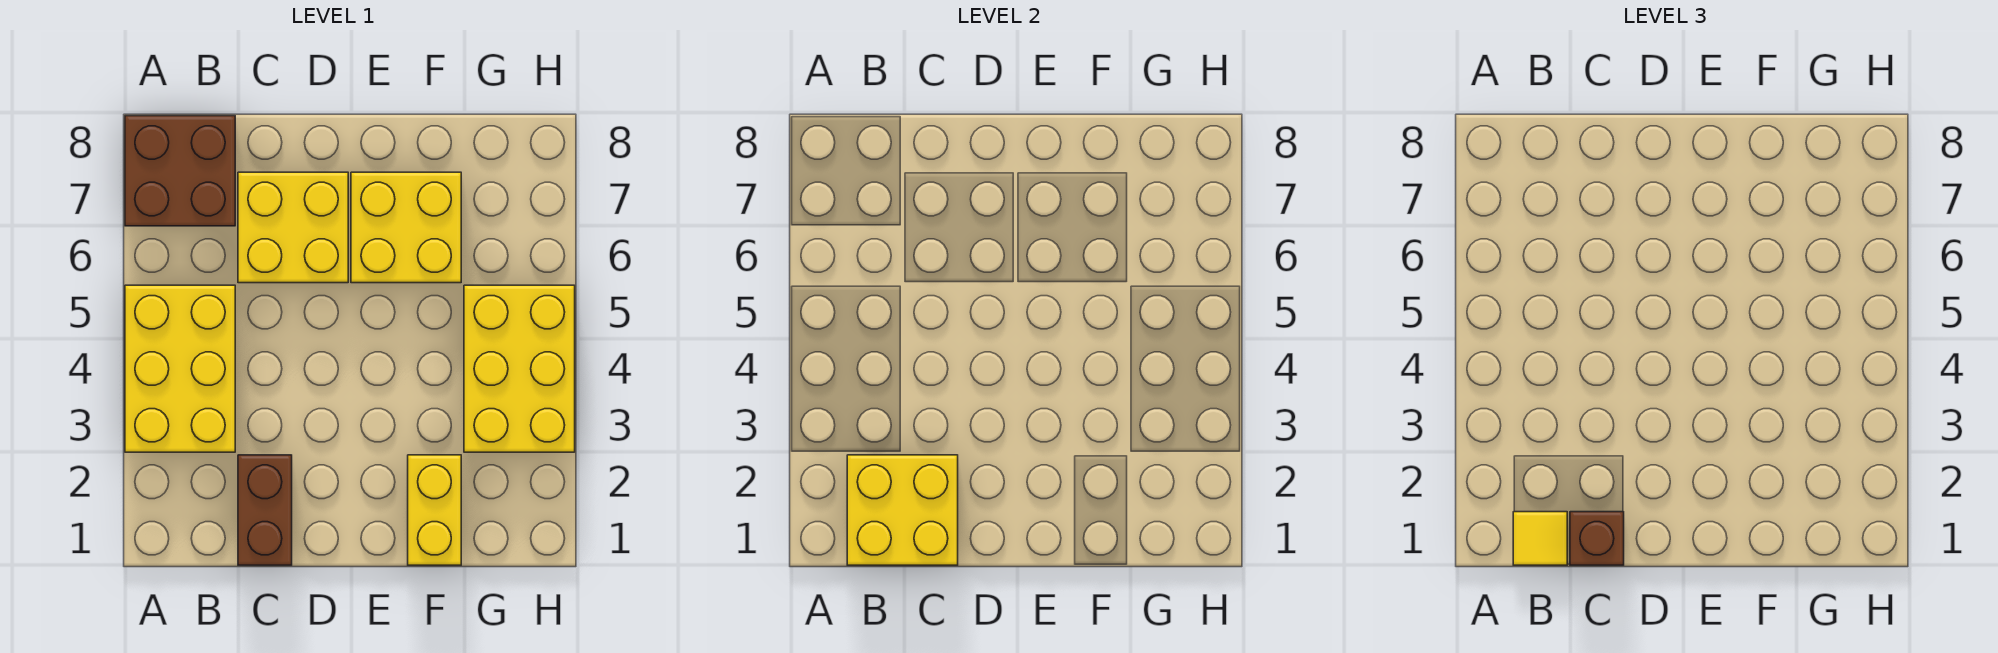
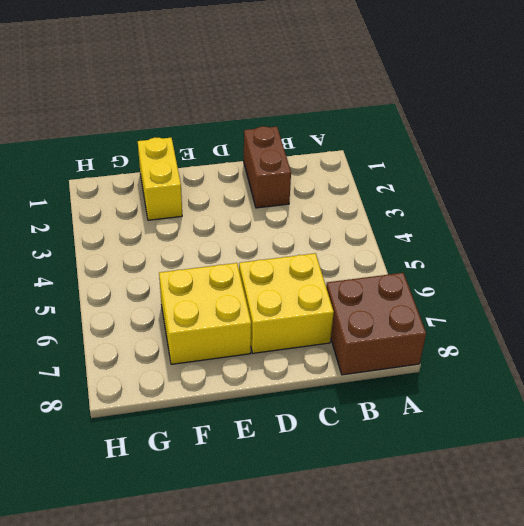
none -> yellow 2x3 brick [125,285,235,452]
none -> yellow 2x3 brick [464,285,575,452]

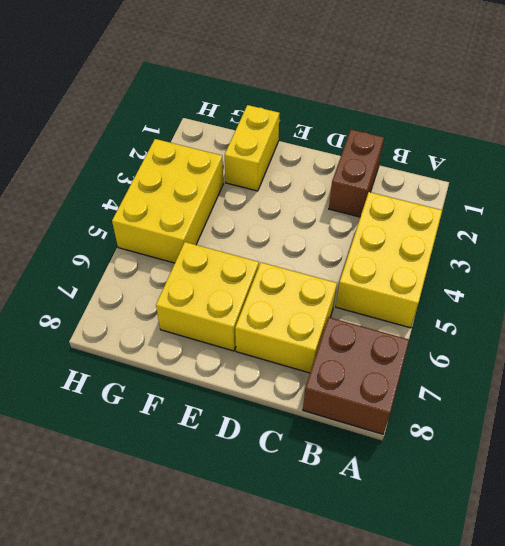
none -> yellow 2x2 brick [847,455,958,565]
none -> yellow 1x1 tile [1513,512,1567,565]

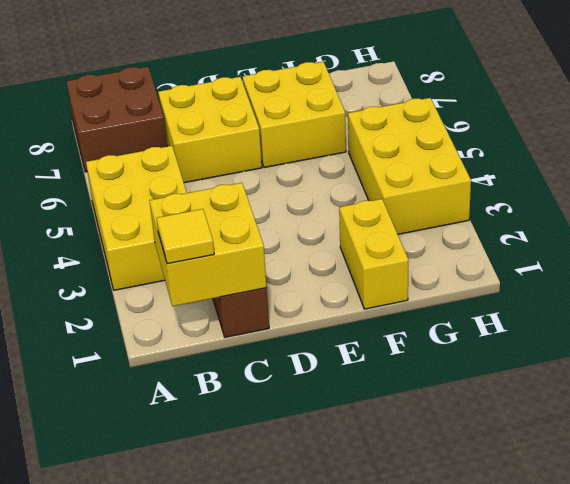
none -> brown 1x1 brick [1570,512,1624,565]

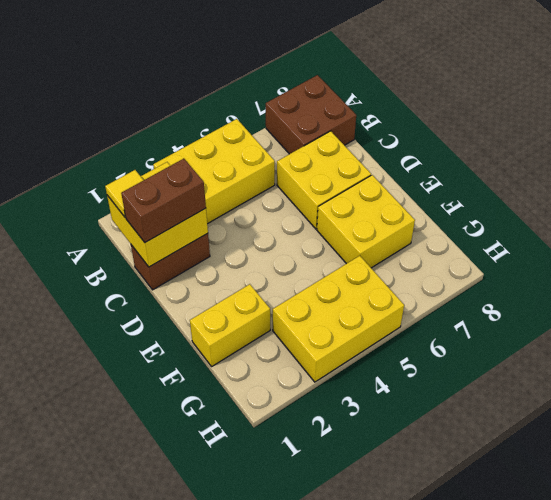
brown 1x2 brick [121,159,206,242] -> brown 1x1 brick [1570,512,1624,565]

